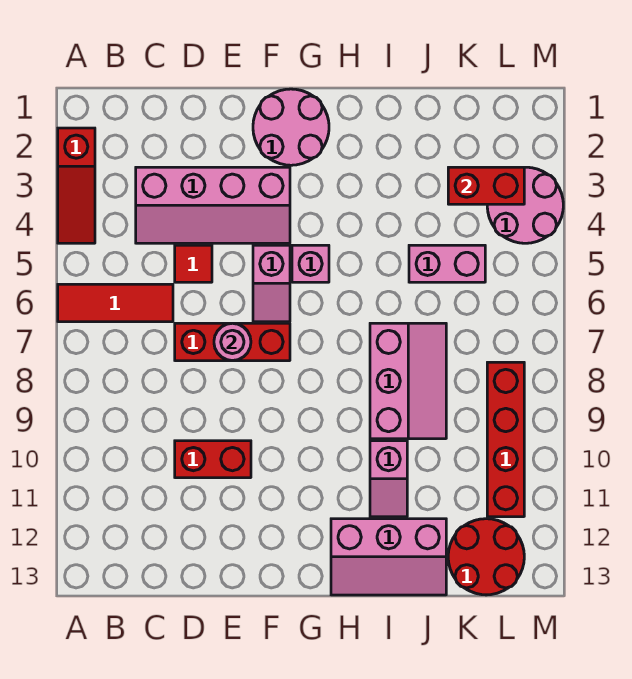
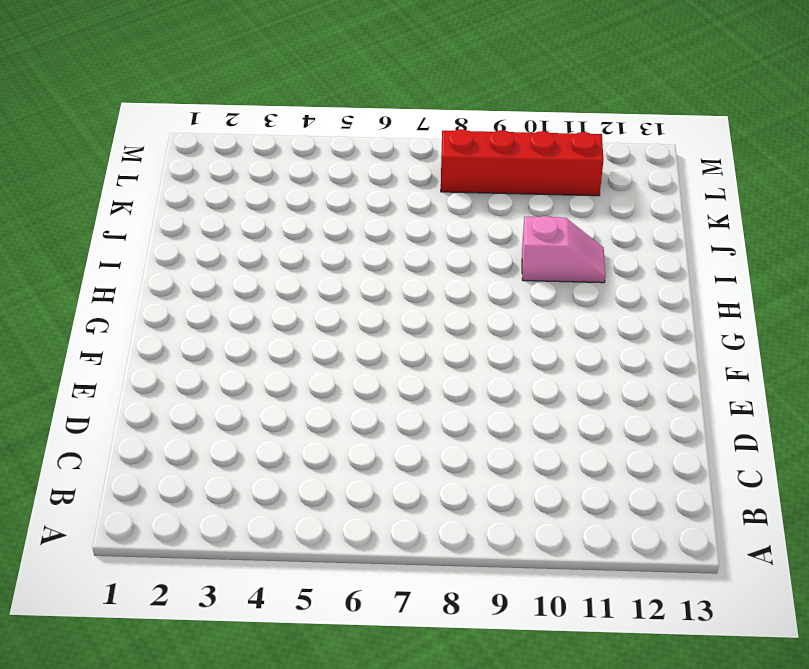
none -> red 1x3 slope [58,128,95,243]
none -> red 1x3 tile [58,284,173,322]
none -> pink 2x4 slope [136,167,290,243]

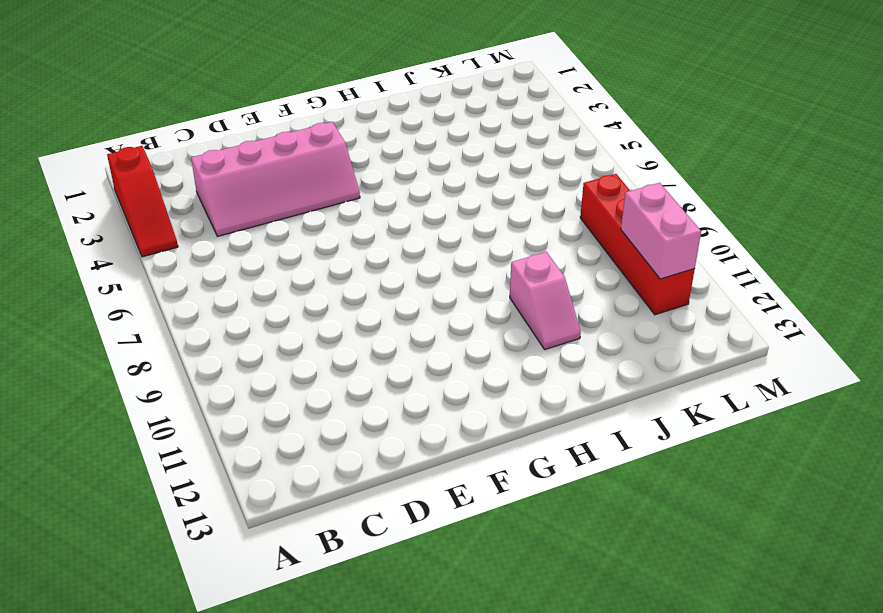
pink 1x2 brick [621,183,701,279] -> pink 1x2 brick turned to [409,245,485,282]
none -> red 1x3 tile [58,284,173,322]
none -> red 1x1 tile [175,245,212,282]
none -> red 1x3 brick [175,323,290,361]

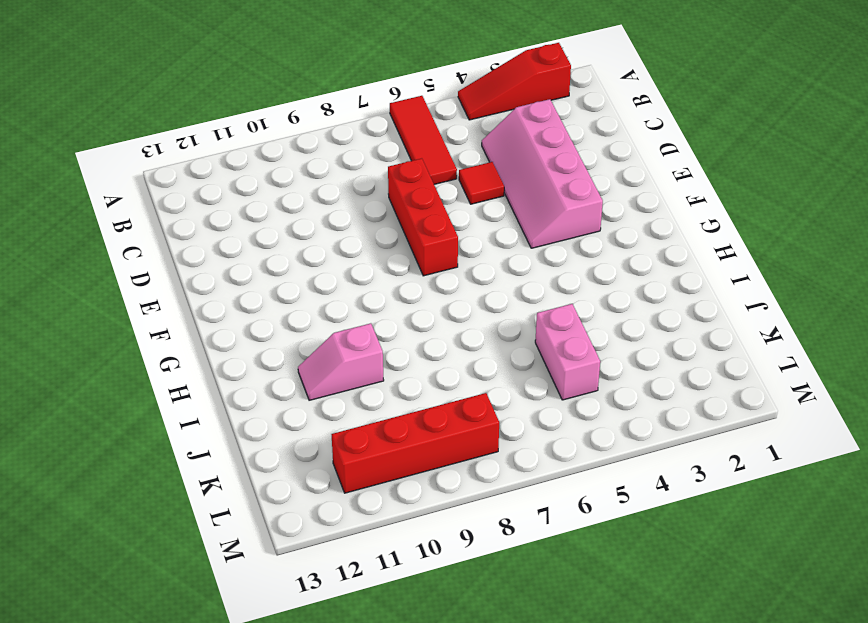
none -> red 1x2 brick [175,441,251,478]
none -> pink 2x2 round brick [253,89,329,165]
none -> pink 1x2 slope [253,245,290,322]

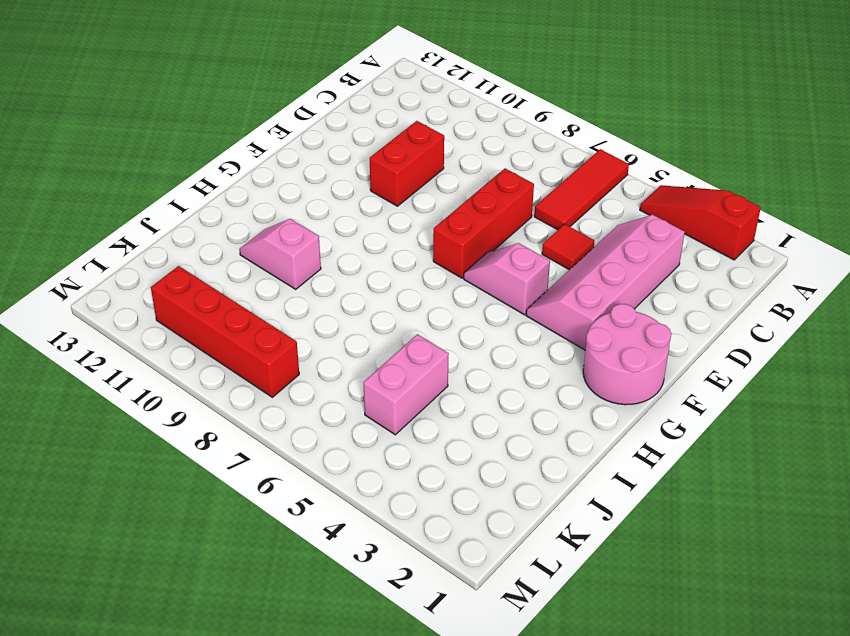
none -> pink 1x1 brick [292,245,329,282]
none -> pink 2x3 slope [331,519,446,595]
none -> pink 2x3 slope [370,323,446,439]

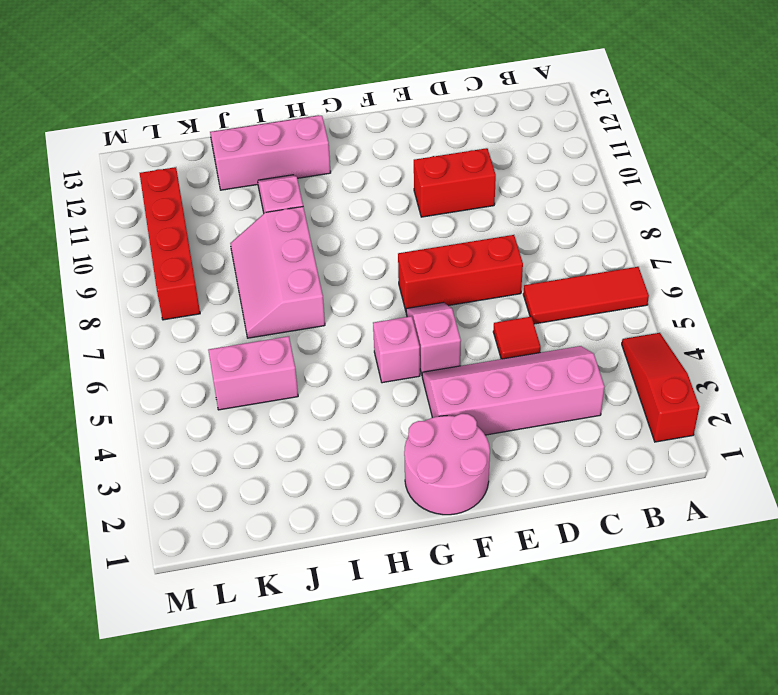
none -> red 2x2 round brick [448,519,524,595]
none -> pink 2x2 round brick [487,167,563,243]
none -> pink 1x1 round brick [214,323,251,361]

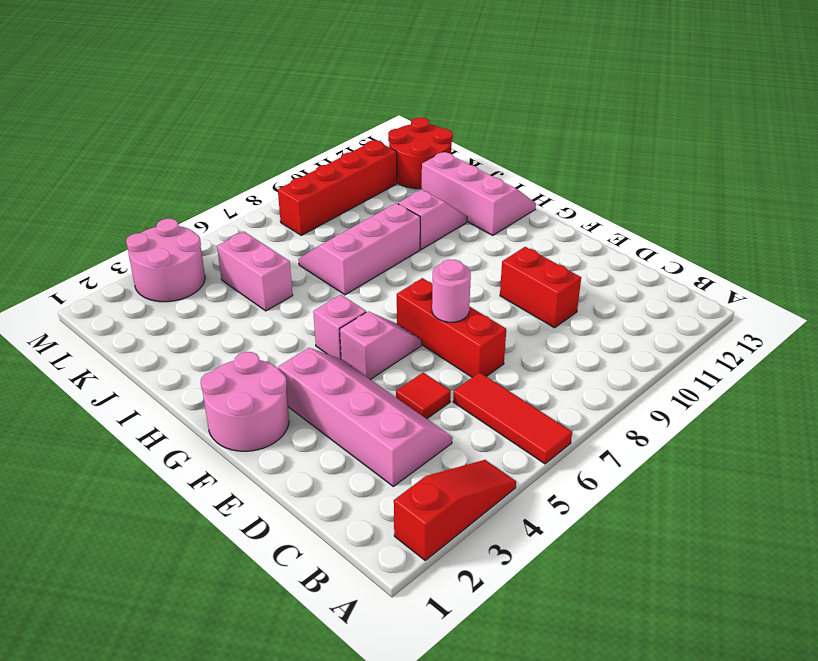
none -> red 1x2 brick [448,167,524,204]

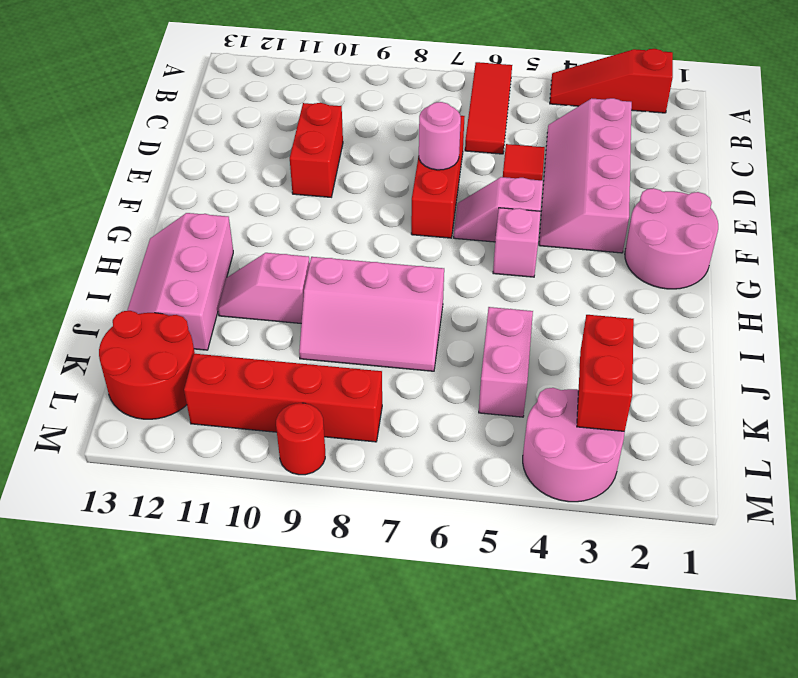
red 1x1 round brick [276,403,325,475] -> none

